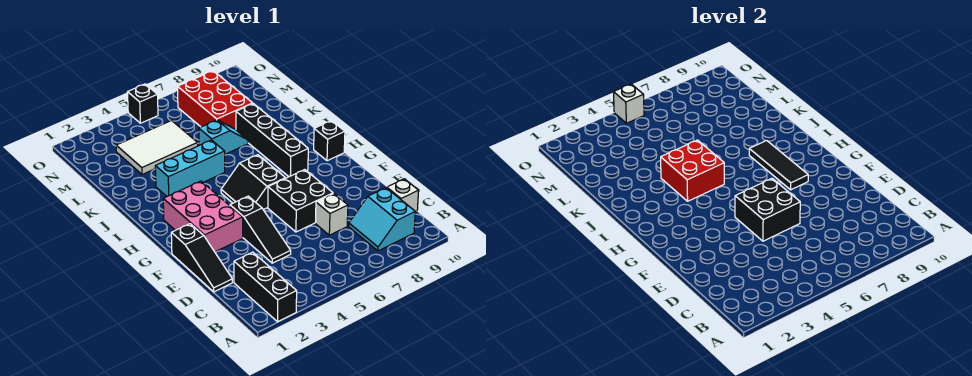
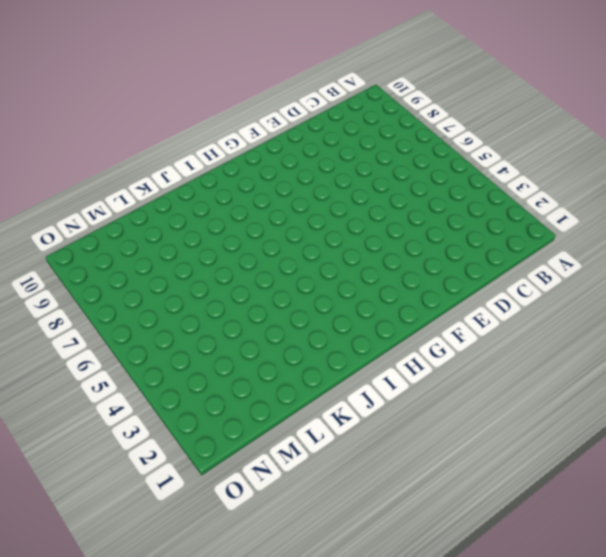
none -> black 1x3 brick [234,252,297,322]
none -> cyan 2x2 slope [349,188,415,251]
none -> white 1x1 brick [387,179,419,213]

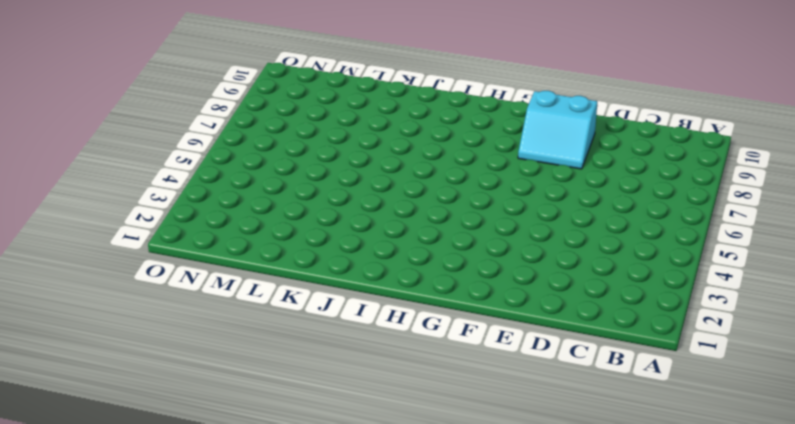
cyan 2x2 slope [518,91,597,169] -> cyan 2x2 slope moved to [349,188,415,251]
none -> black 1x3 brick [234,252,297,322]
none -> white 1x1 brick [387,179,419,213]
none -> black 1x3 slope [171,224,232,292]

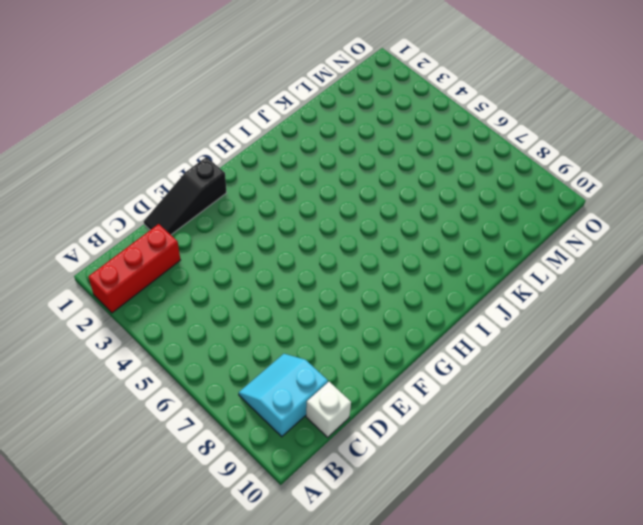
red 1x3 brick [88,224,180,313] -> black 1x3 brick [234,252,297,322]
none -> black 1x3 slope [230,196,291,263]
none -> white 1x1 brick [315,194,348,235]
none -> black 2x2 brick [268,170,333,232]

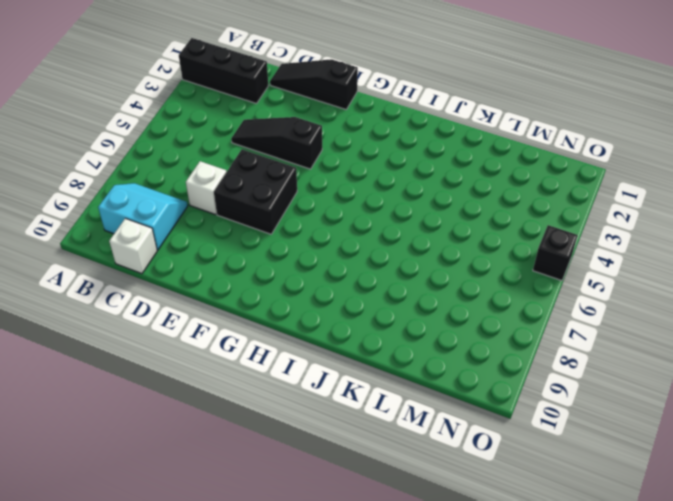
none -> pink 2x3 brick [163,181,243,252]
none -> black 2x2 slope [221,155,285,210]
none -> black 1x4 brick [236,104,308,177]

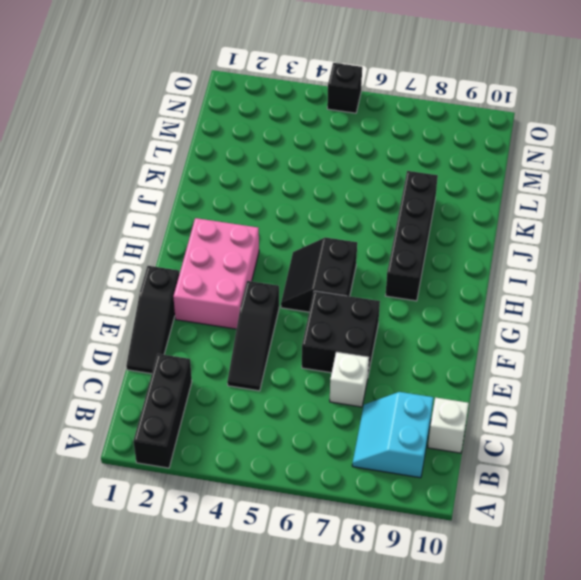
none -> black 1x1 brick [314,121,345,161]
none -> cyan 1x3 brick [155,140,225,196]
none -> cyan 1x2 slope [199,120,248,154]

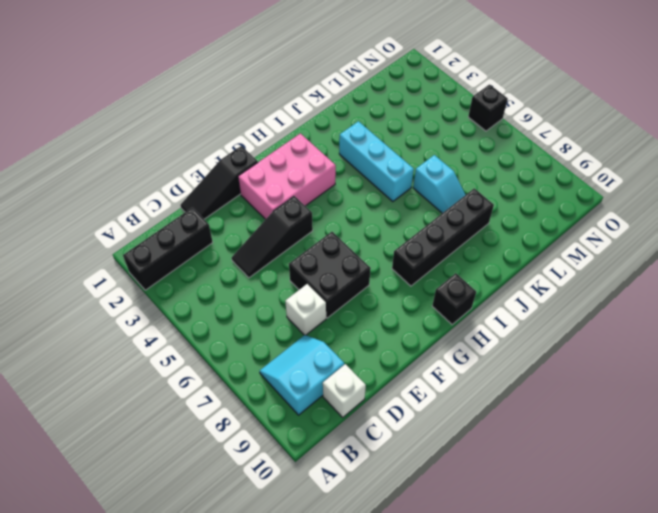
none -> black 2x2 slope [221,155,285,210]
none -> white 2x3 tile [116,121,198,175]
none -> red 2x3 brick [178,71,253,130]

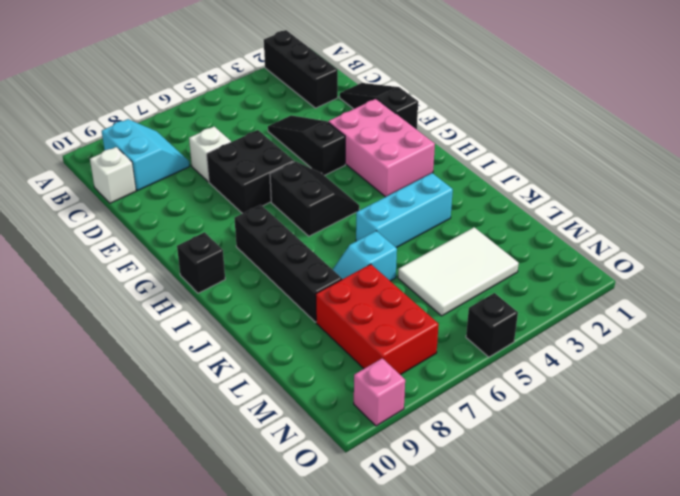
pink 1x1 brick [354,358,405,426] -> none
none -> black 2x2 brick [735,179,800,241]
none -> black 1x3 tile [749,141,808,190]
none -> red 2x2 brick [661,140,724,201]

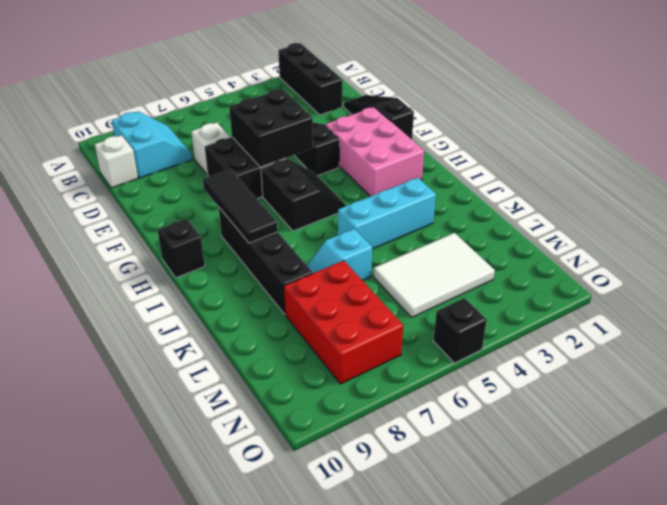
none -> red 2x2 brick [661,140,724,201]
none -> white 1x1 brick [613,84,644,123]

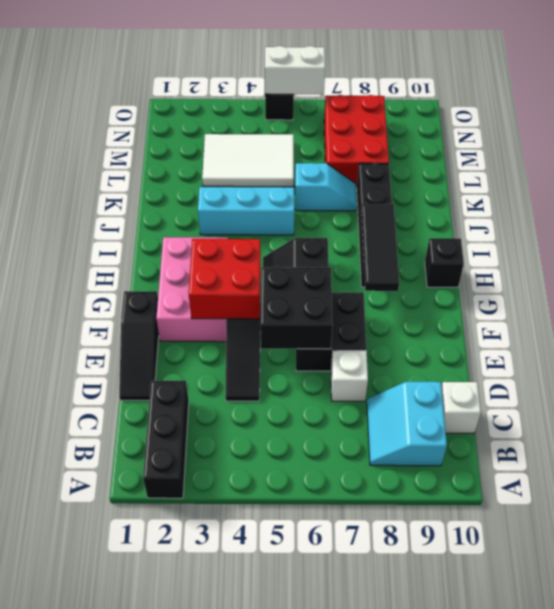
red 2x2 brick [189,239,261,319] -> red 2x2 brick moved to [661,140,724,201]
white 1x2 brick [265,46,325,95] -> white 1x1 brick [613,84,644,123]

